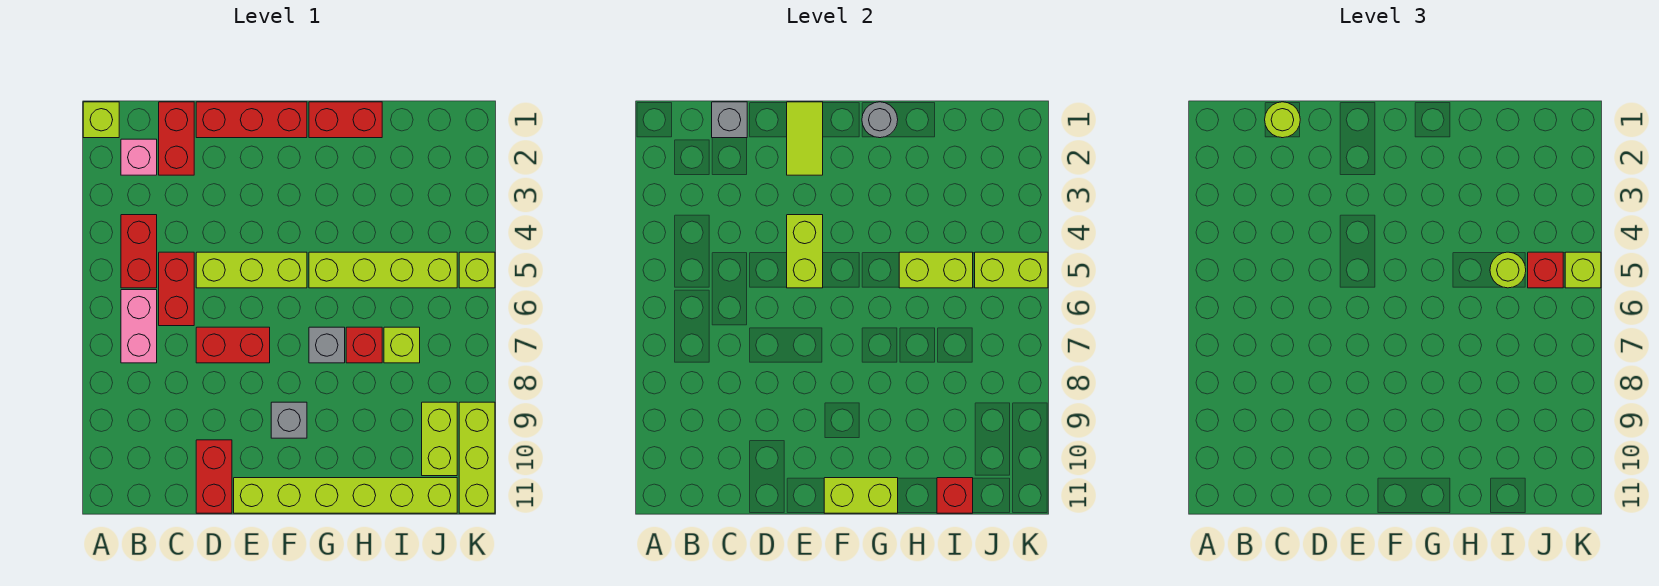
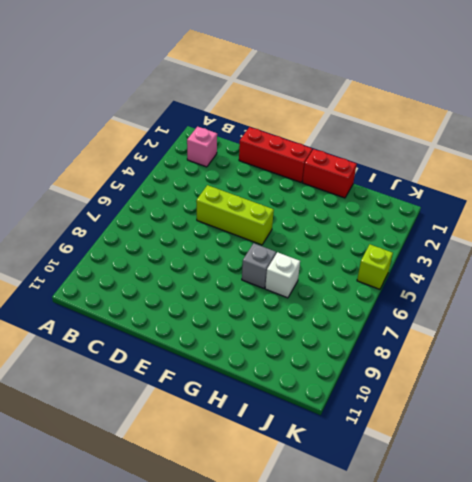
white 1x1 brick [265,252,300,298] -> red 1x1 brick [346,327,382,363]
none -> lime 1x1 brick [83,102,119,138]
none -> red 1x2 brick [121,215,157,288]
none -> pink 1x2 brick [121,290,157,363]
none -> red 1x2 brick [159,102,194,175]

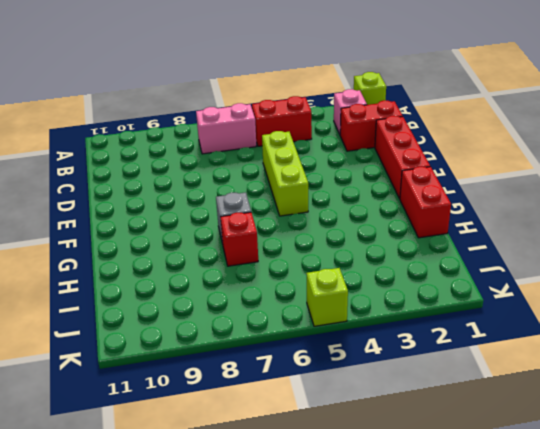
none -> red 1x2 brick [159,252,194,326]
none -> red 1x2 brick [196,327,270,363]
none -> red 1x2 brick [196,440,232,513]
none -> lime 1x6 brick [234,478,457,513]

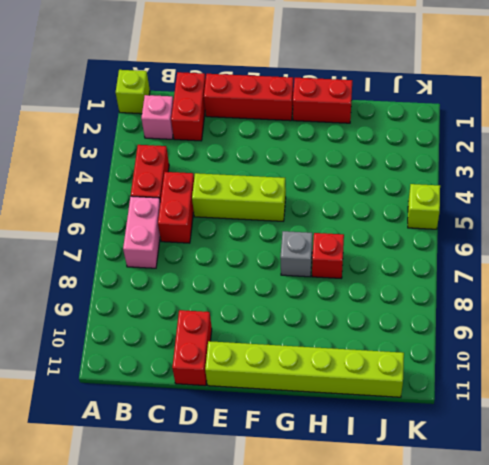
none -> red 1x2 brick [196,327,270,363]
none -> grey 1x1 brick [271,402,307,438]
none -> lime 1x4 brick [309,252,457,288]
none -> lime 1x1 brick [384,327,420,363]

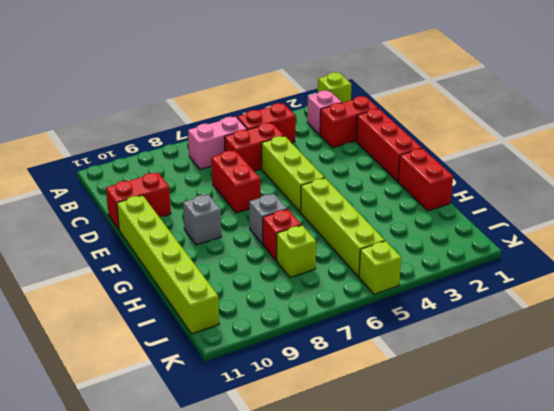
none -> lime 1x2 brick [422,402,457,476]
none -> lime 1x3 brick [459,402,495,513]
none -> grey 1x1 brick [712,102,747,138]
none -> lime 1x2 tile [787,102,823,175]

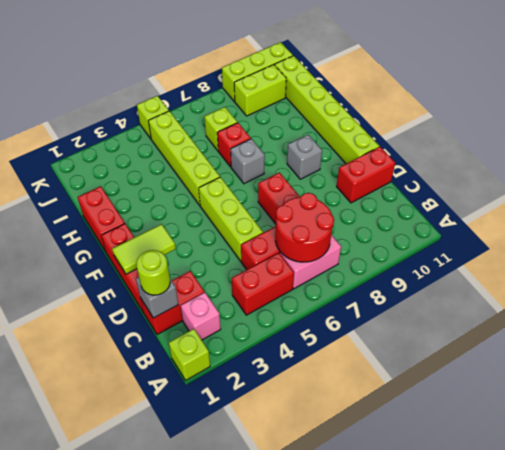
red 2x2 round brick [275,193,334,262] -> none
none -> lime 1x2 brick [787,215,823,288]
none -> lime 1x2 brick [824,478,898,513]
none -> grey 1x1 round brick [862,102,898,138]
none -> lime 1x2 brick [899,252,973,288]

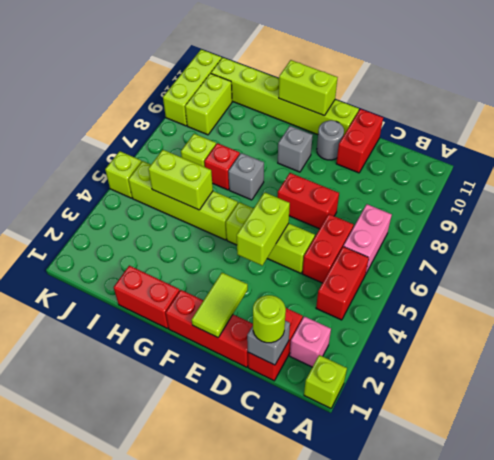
grey 1x1 round brick [317,120,344,160] -> grey 1x1 round brick moved to [862,102,898,138]
none -> red 1x1 brick [937,478,973,513]
none -> lime 1x2 brick [975,252,1048,288]
none -> lime 1x1 round brick [1490,252,1526,288]
none -> red 1x1 brick [1528,252,1563,288]

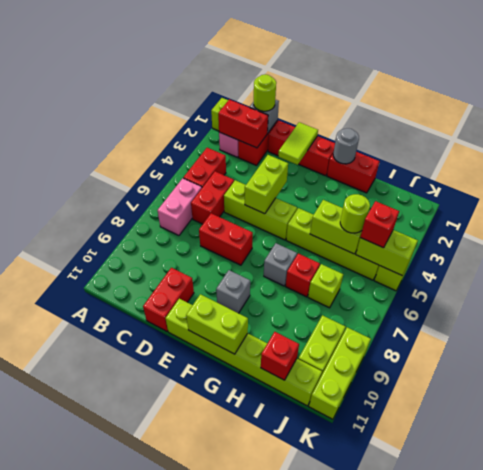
red 1x2 brick [218,100,268,148] -> none
none -> lime 1x1 brick [1565,252,1601,288]

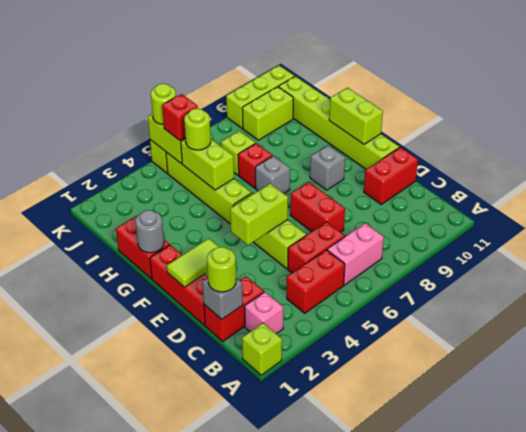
lime 1x1 round brick [151,84,176,124] -> lime 1x1 brick [1565,252,1601,288]
none -> red 1x1 brick [937,478,973,513]

